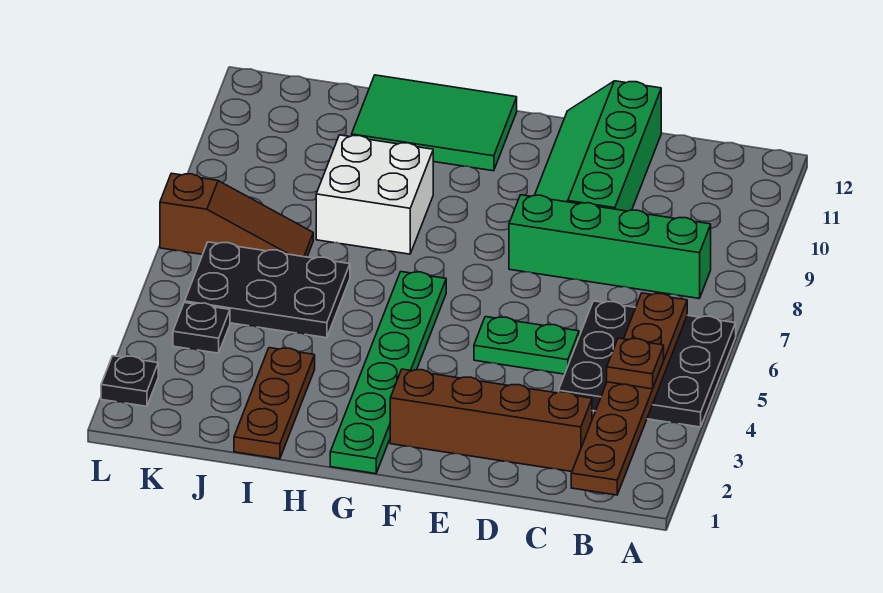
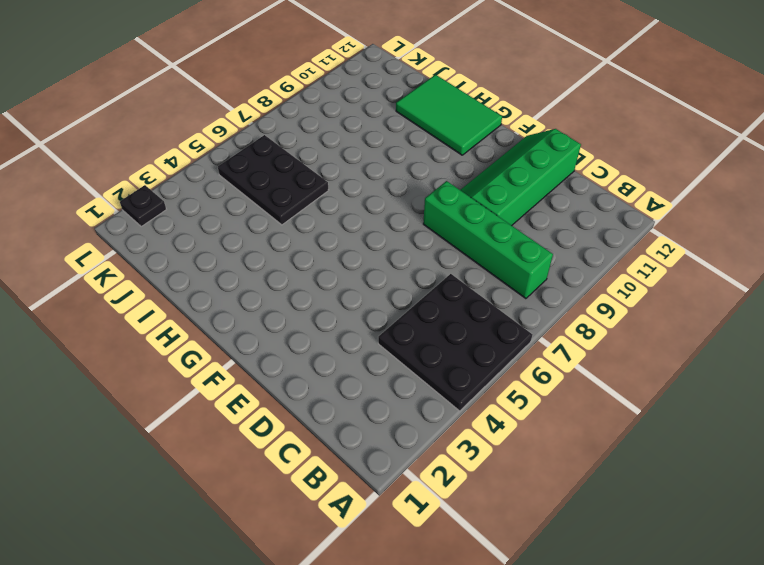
none -> brown 1x4 brick [390,369,592,472]
none -> green 1x2 plate [474,317,579,374]
none -> green 1x6 plate [330,272,446,474]

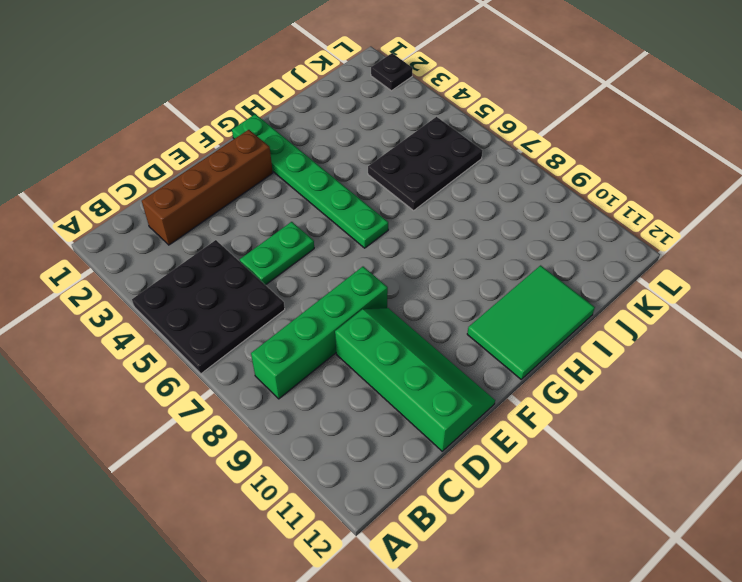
none -> white 2x2 brick [316,135,433,254]
none -> brown 1x3 plate [234,348,315,459]
none -> brown 1x3 slope [160,173,313,257]

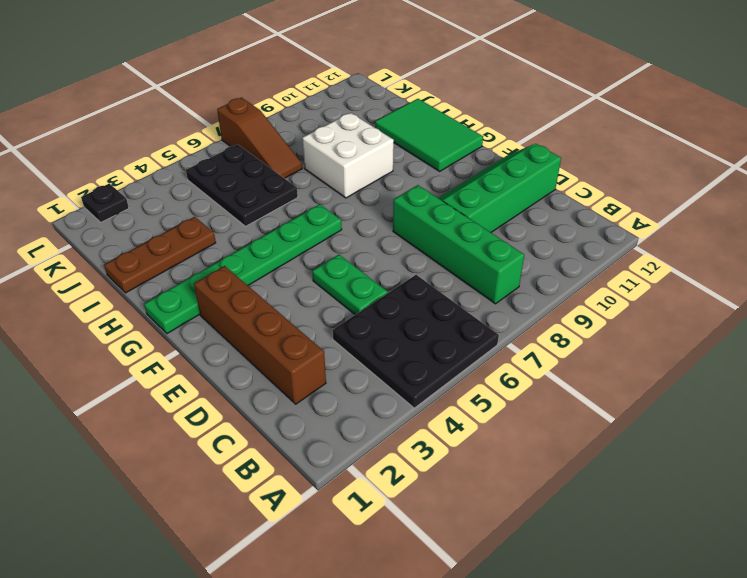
none -> black 1x1 plate [173,303,230,353]
none -> brown 1x6 plate [571,293,687,495]
none -> brown 1x1 plate [607,338,664,389]

